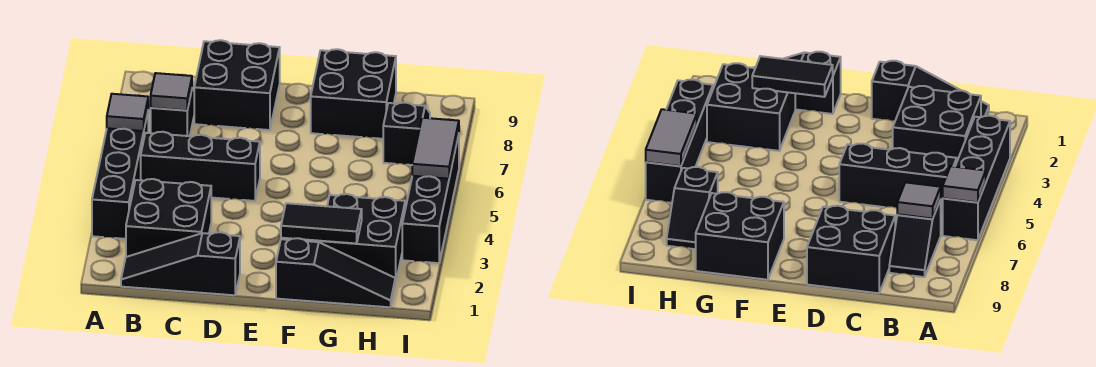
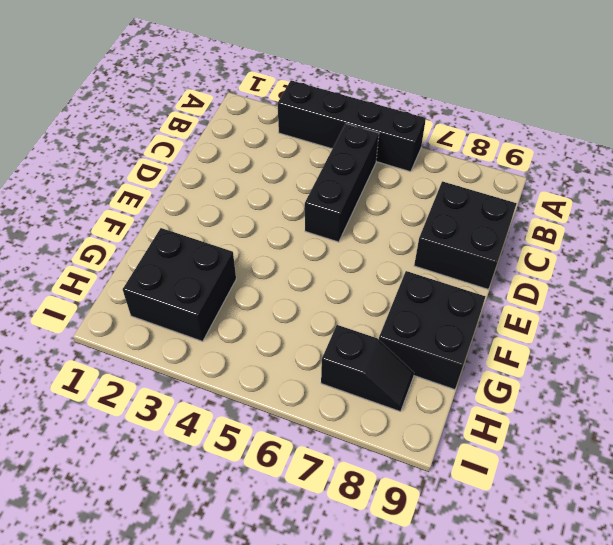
none -> black 1x3 slope [121,232,240,295]
none -> black 2x2 brick [126,179,211,257]
none -> black 1x2 slope [151,88,194,136]

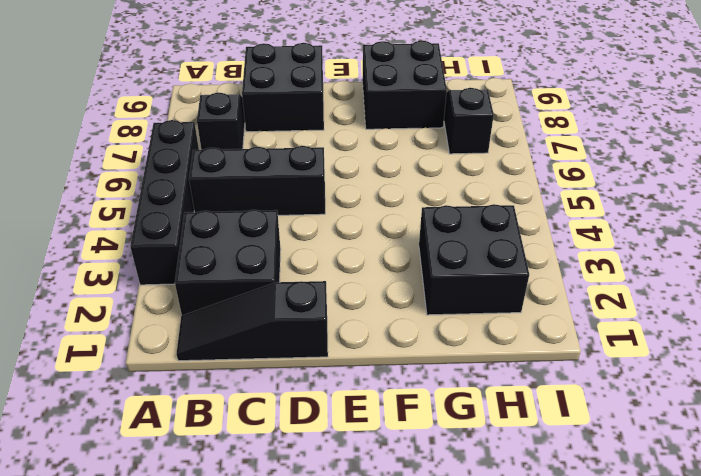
none -> black 1x3 slope [276,238,395,307]
none -> black 1x4 brick [402,134,459,263]
none -> grey 1x1 tile [107,94,148,131]

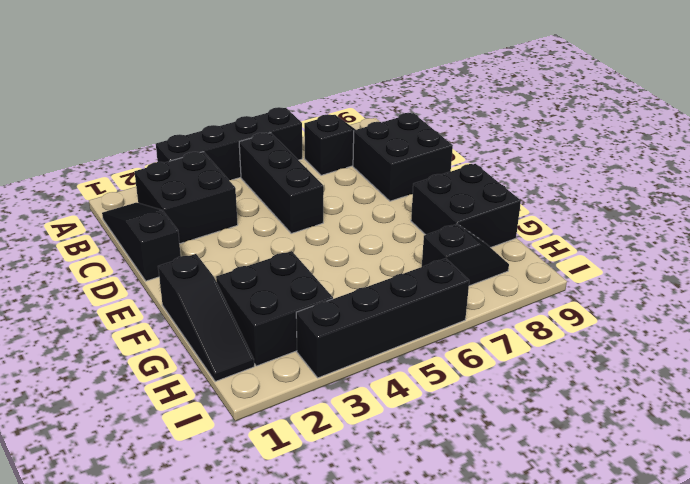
none -> grey 1x1 tile [107,94,148,131]
none -> grey 1x1 tile [151,73,192,110]
none -> black 1x2 tile [281,203,362,244]

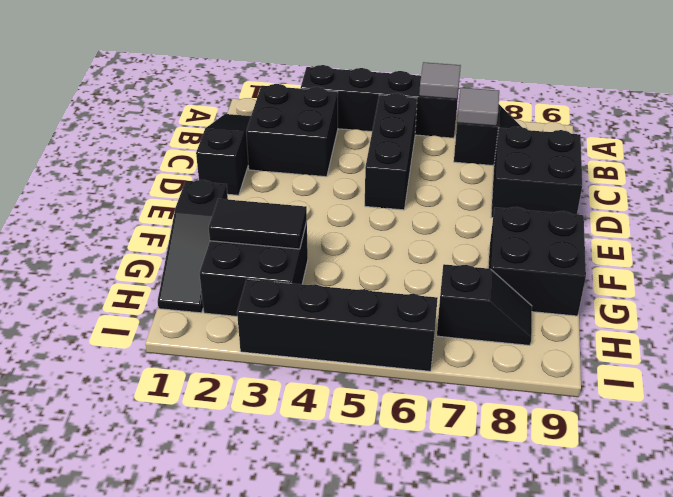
black 1x2 tile [209,199,307,249] -> black 1x2 tile turned to [281,203,362,244]
none -> grey 1x2 tile [412,118,459,179]

